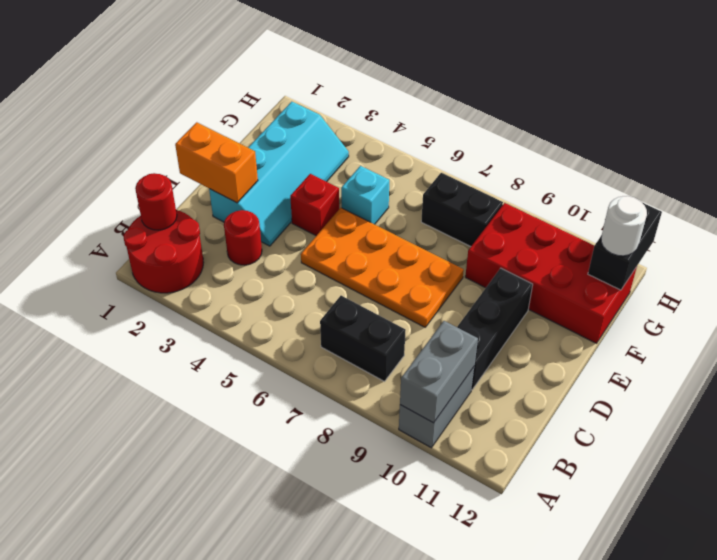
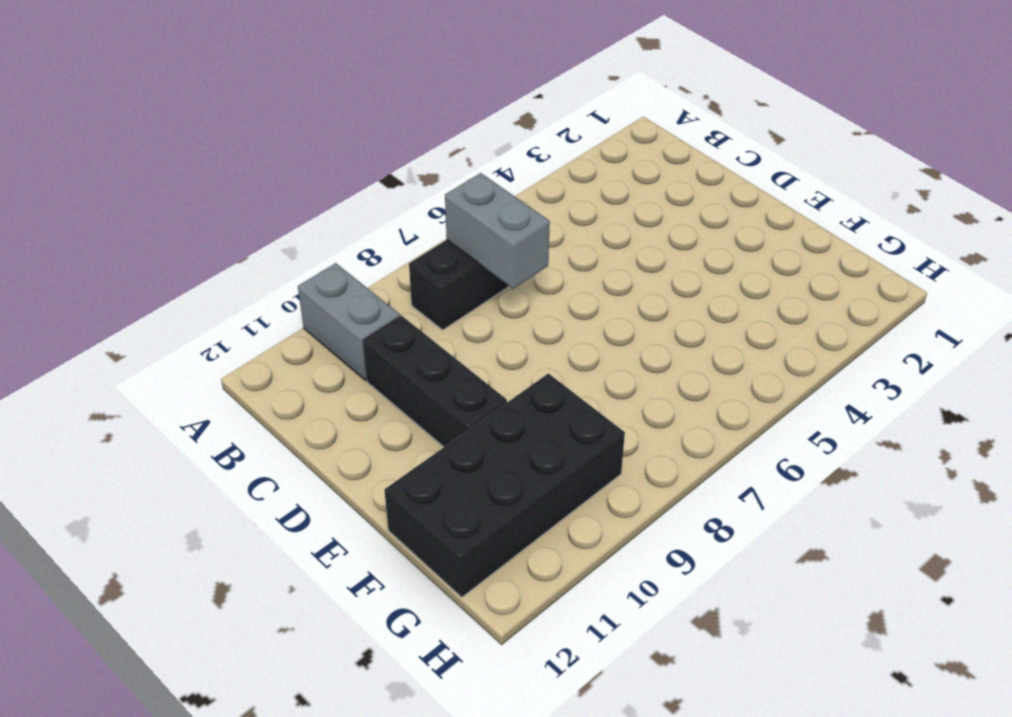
grey 1x2 brick [445,173,550,289] -> grey 1x2 brick moved to [400,321,478,423]
black 2x4 brick [384,373,625,597] -> red 2x4 brick [465,203,637,343]
none -> red 2x2 round brick [123,210,204,293]
none -> red 1x1 round brick [224,210,262,265]
none -> cyan 2x4 slope [209,102,349,246]

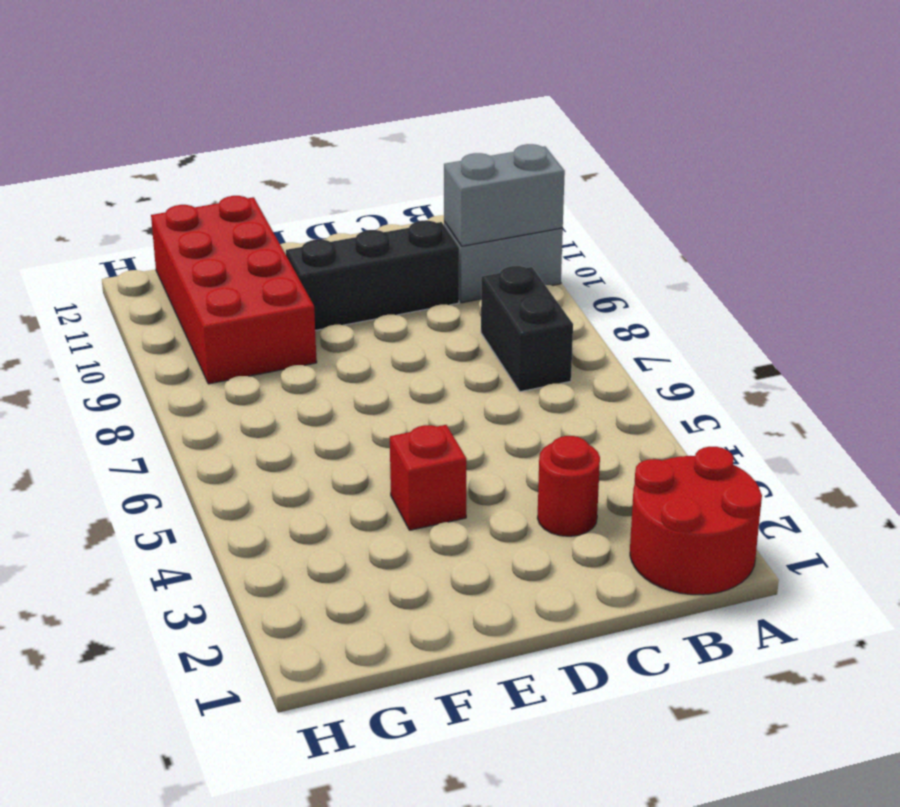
none -> cyan 2x4 slope [209,102,349,246]
none -> orange 2x4 plate [301,208,464,327]
none -> cyan 1x1 brick [341,166,389,224]

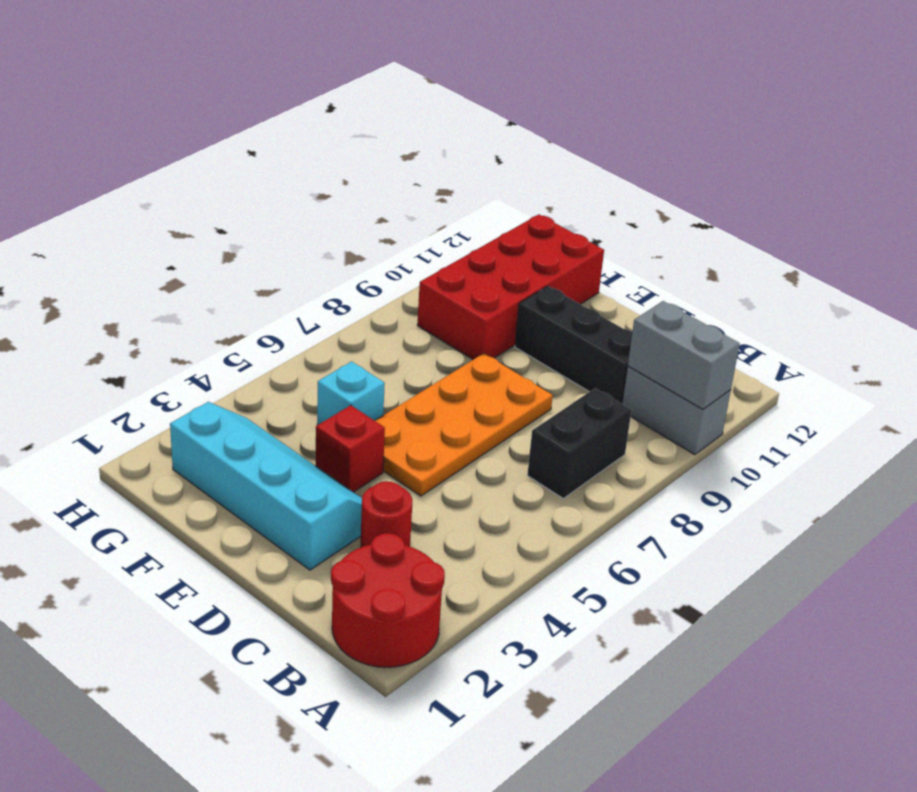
none -> black 1x2 brick [421,173,503,247]
none -> red 1x1 round brick [135,173,177,230]
none -> orange 1x2 brick [175,122,258,203]

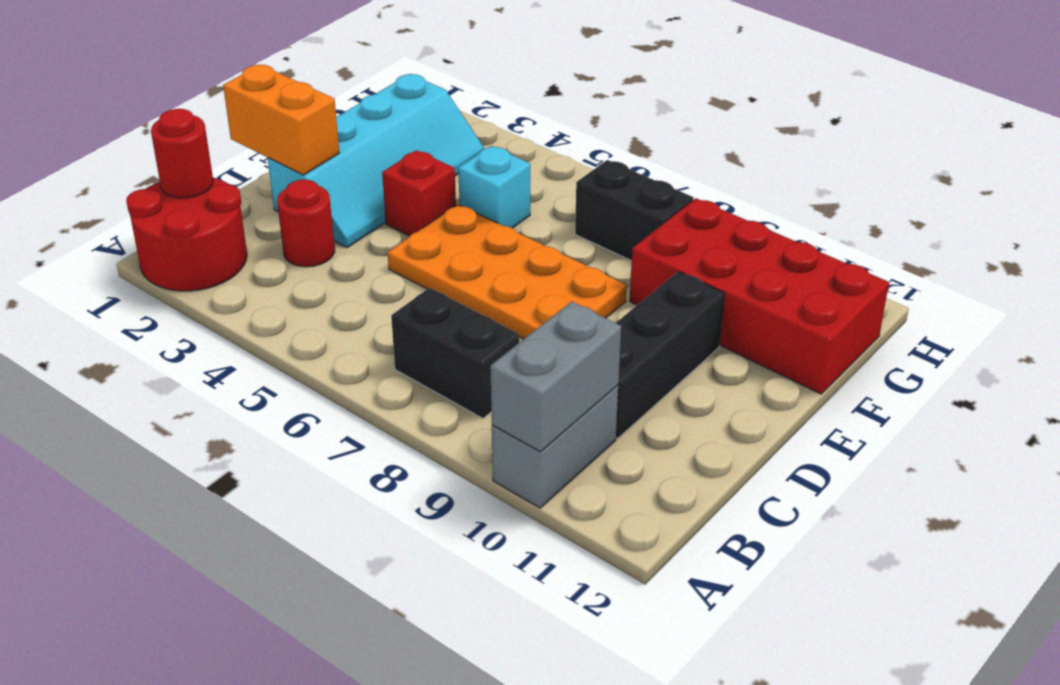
none -> black 1x2 brick [588,203,662,290]
none -> white 1x1 round brick [601,196,647,256]

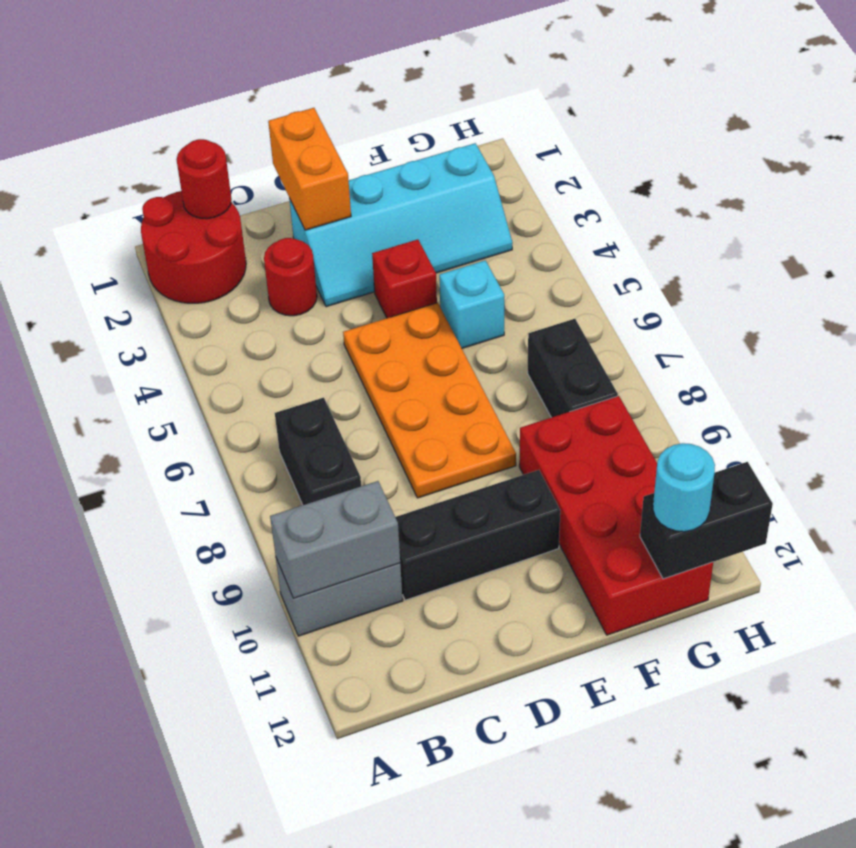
cyan 1x1 round brick [653,443,715,532] -> white 1x1 round brick [601,196,647,256]

